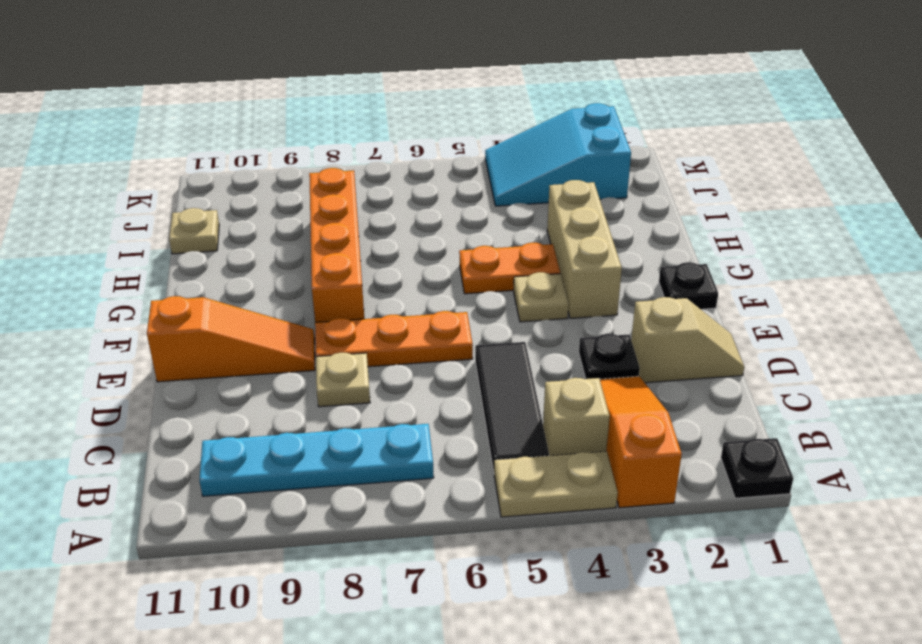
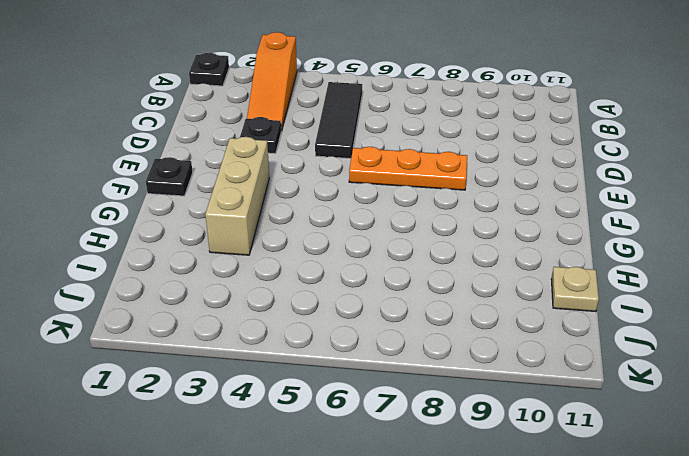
none -> tan 1x2 plate [494,451,618,517]
none -> tan 1x1 brick [543,378,610,456]
none -> cyan 1x4 plate [199,424,434,496]

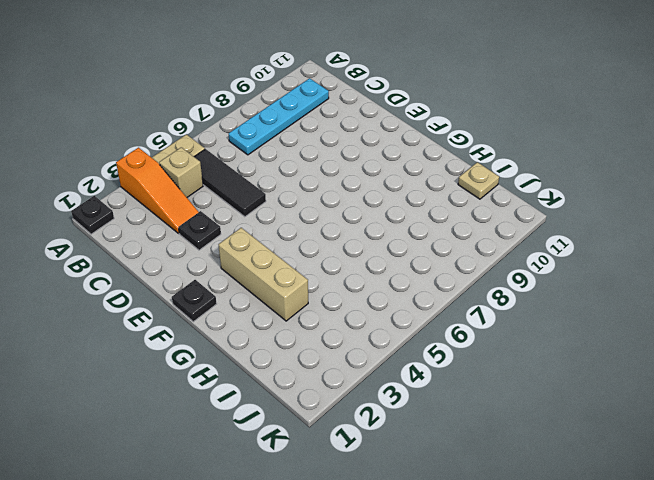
none -> tan 1x2 slope [631,297,744,383]
none -> tan 1x1 plate [316,353,370,407]
none -> orange 1x3 plate [315,311,473,367]

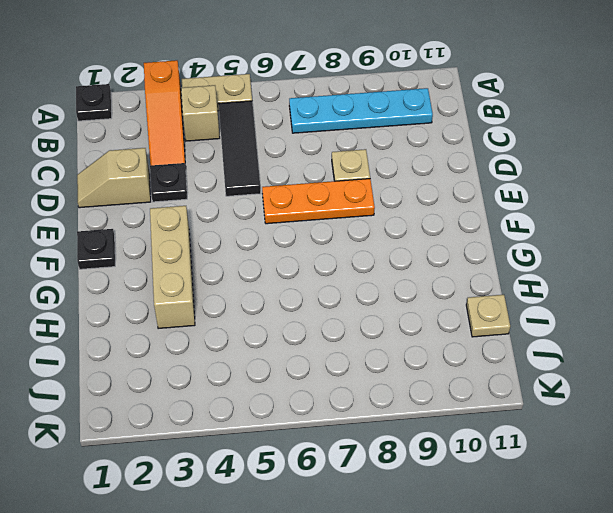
none -> orange 1x3 slope [147,296,315,382]
none -> tan 1x1 plate [514,272,568,322]
none -> orange 1x4 brick [309,168,364,322]

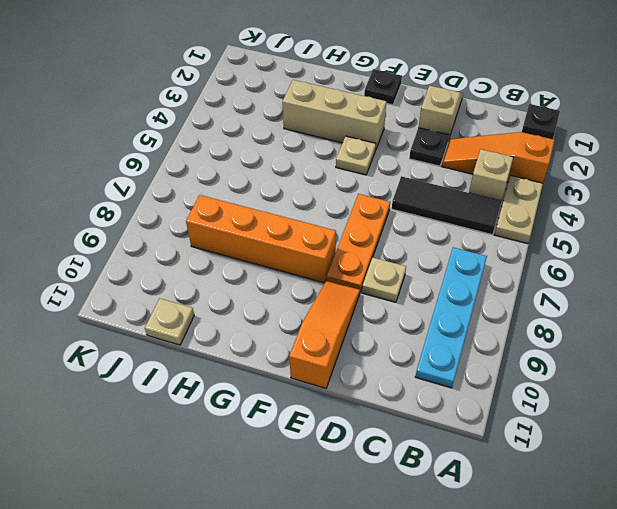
none -> orange 1x2 plate [459,243,560,294]
none -> cyan 2x3 slope [485,103,631,206]

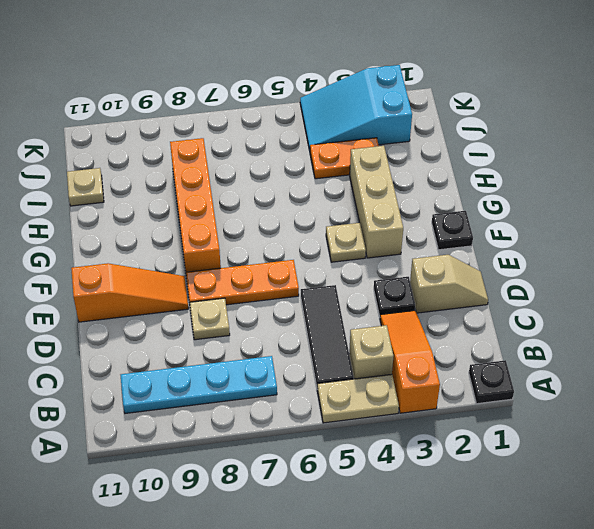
orange 1x2 plate [310,138,379,179] -> orange 1x2 plate moved to [459,243,560,294]

